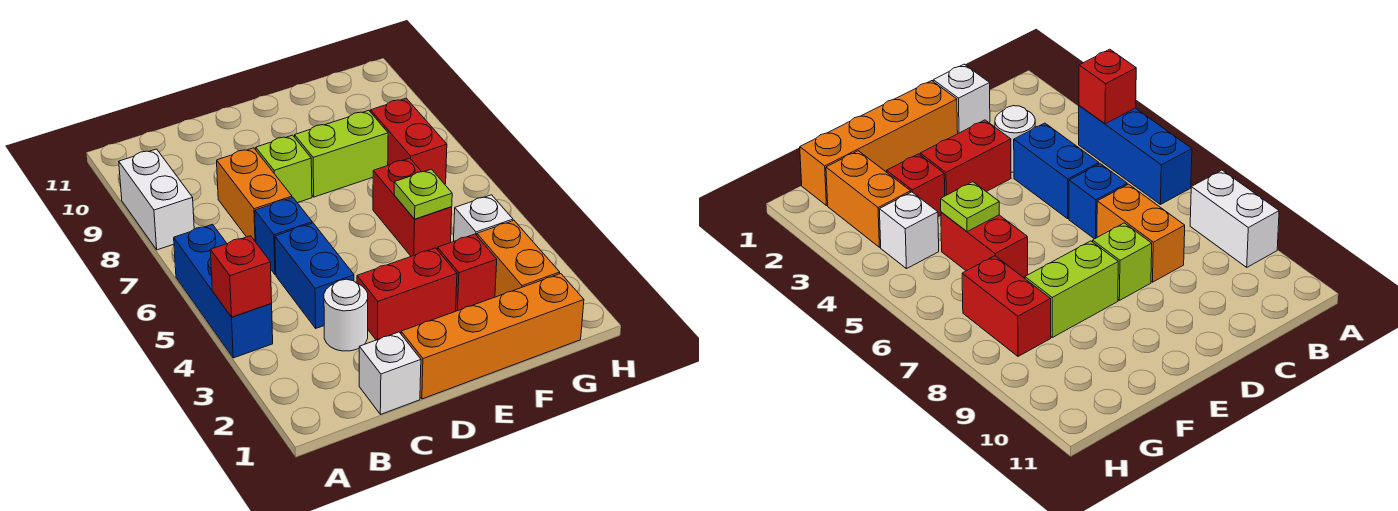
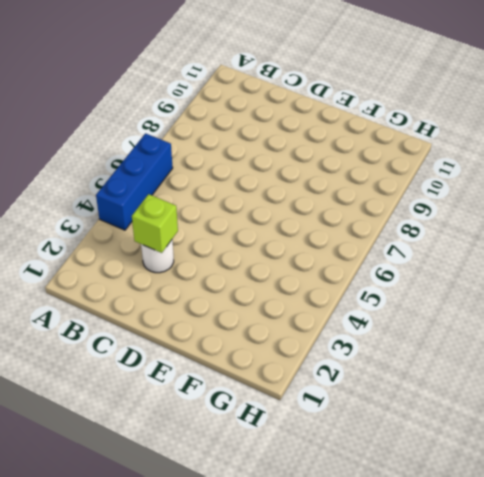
lime 1x1 brick [132,194,178,253] -> lime 1x1 brick moved to [256,135,312,203]
none -> white 1x2 brick [119,149,194,250]
none -> white 1x1 brick [359,332,421,414]
none -> blue 1x2 brick [275,223,354,328]

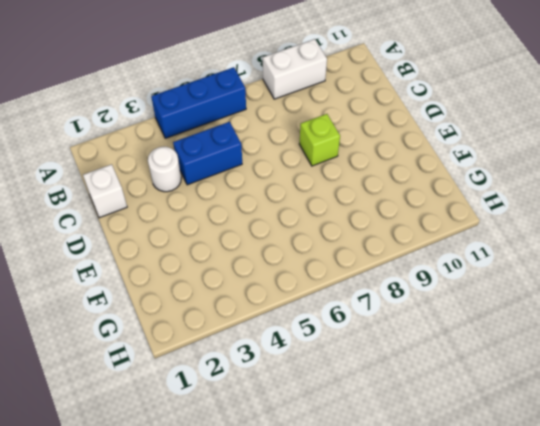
none -> blue 1x1 brick [255,197,312,275]
none -> orange 1x2 brick [217,148,292,242]
none -> orange 1x4 brick [401,274,584,399]

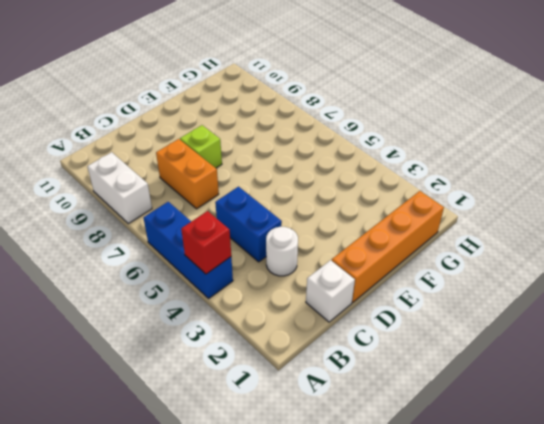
none -> blue 1x1 brick [255,197,312,275]
none -> red 1x2 brick [357,248,457,340]
none -> lime 1x2 brick [295,111,388,197]

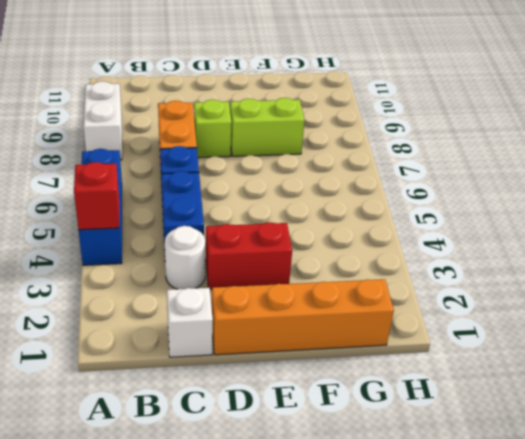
none -> red 1x1 brick [437,234,497,311]
none -> red 1x2 brick [373,158,452,256]
none -> orange 1x2 brick [477,221,560,297]

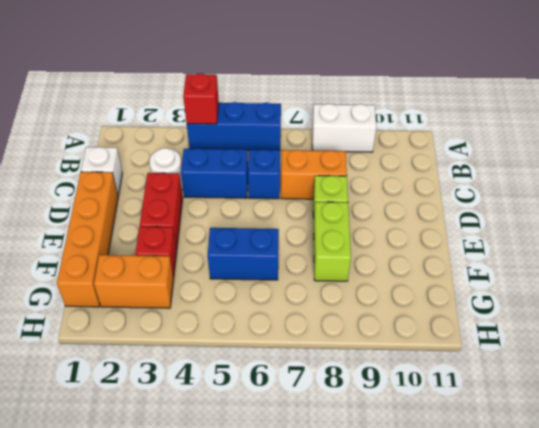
blue 1x2 brick [208,228,279,280] -> red 1x2 brick [373,158,452,256]
none -> white 1x1 brick [454,195,513,241]
none -> red 1x2 brick [371,98,447,184]
none -> lime 1x1 plate [394,169,452,219]

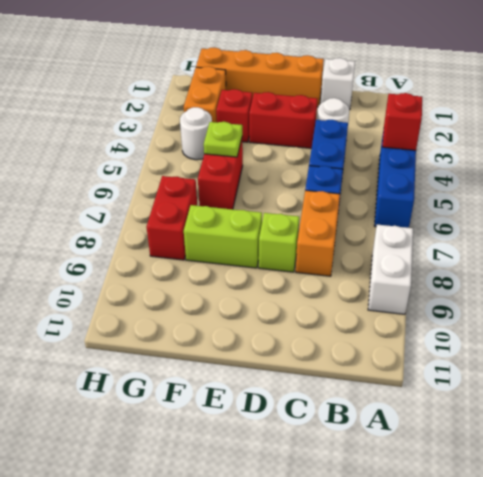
white 1x1 round brick [180,107,212,160] -> white 1x1 brick [454,195,513,241]

